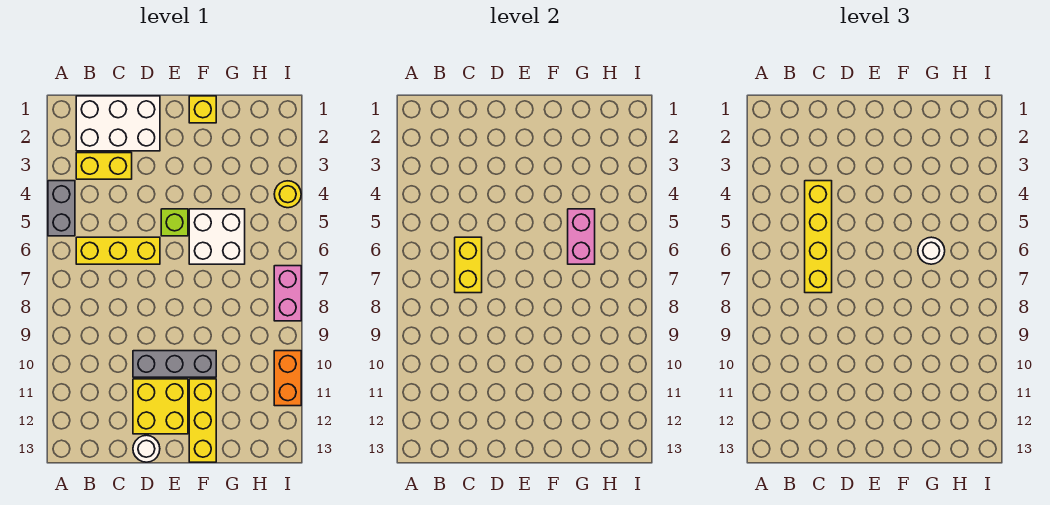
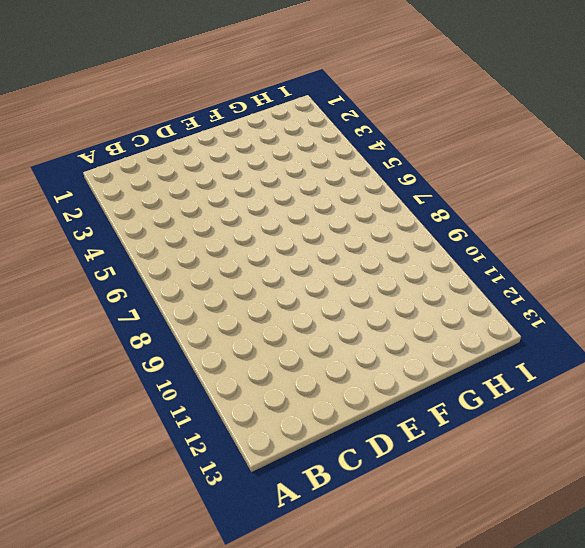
none -> grey 1x2 brick [48,181,75,236]
none -> white 2x3 brick [76,96,160,151]
none -> yellow 1x2 brick [76,153,132,179]

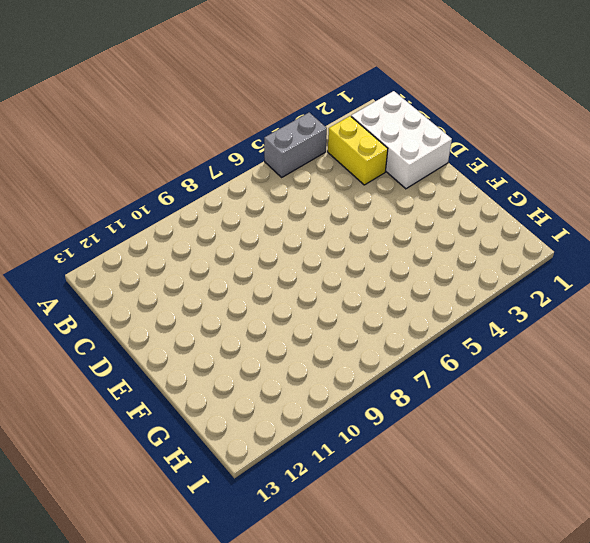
none -> yellow 1x3 brick [76,237,160,264]
none -> grey 1x3 brick [133,351,216,377]
none -> yellow 2x2 brick [133,379,188,434]

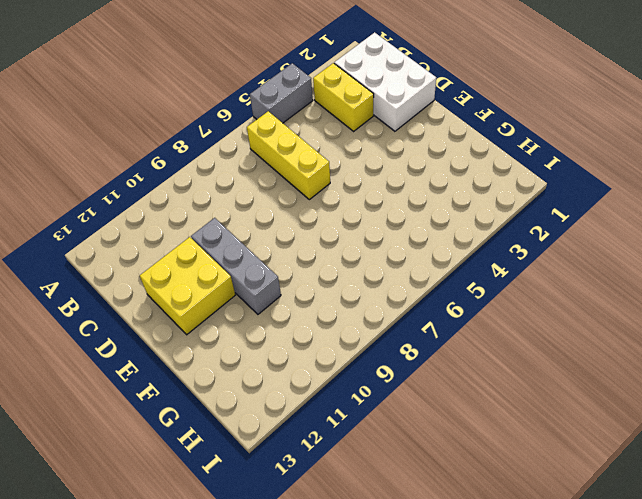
none -> white 1x1 round brick [133,435,160,462]
none -> lime 1x1 brick [161,209,188,236]
none -> yellow 1x1 brick [189,96,216,123]

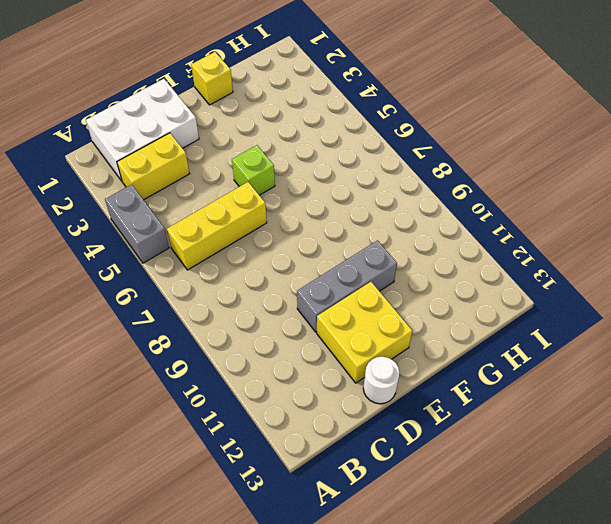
none -> white 2x2 brick [189,209,245,264]
none -> yellow 1x3 brick [189,379,216,462]
none -> yellow 1x1 round brick [274,181,301,208]

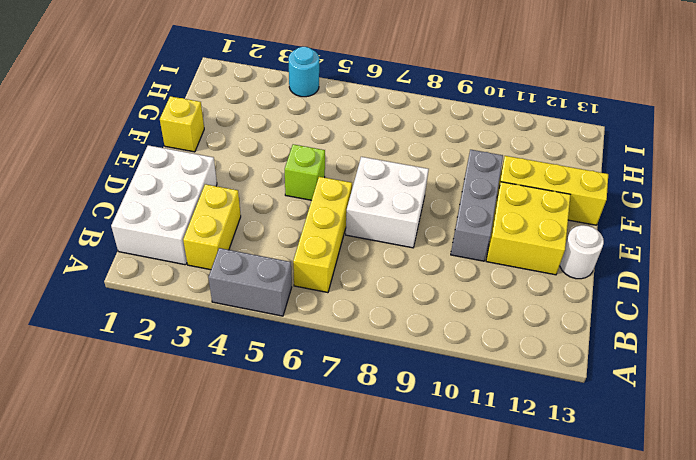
white 2x2 brick [346,157,429,248] -> white 2x2 brick moved to [189,209,245,264]
cyan 1x1 round brick [288,47,319,97] -> yellow 1x1 round brick [274,181,301,208]
none -> pink 1x2 brick [274,266,301,321]
none -> orange 1x2 brick [274,351,301,406]
none -> yellow 1x2 brick [455,237,482,293]

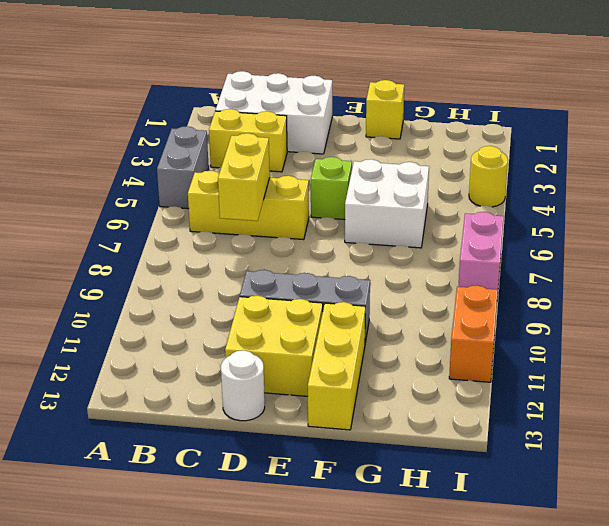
none -> pink 1x2 brick [568,209,595,264]
none -> yellow 1x4 brick [805,181,832,293]
none -> white 1x1 round brick [918,237,945,264]

